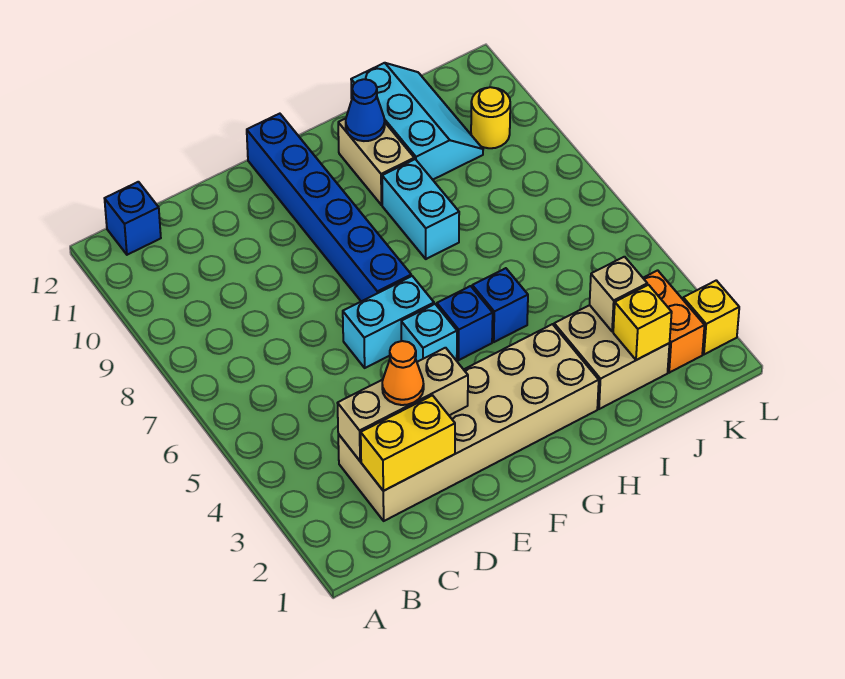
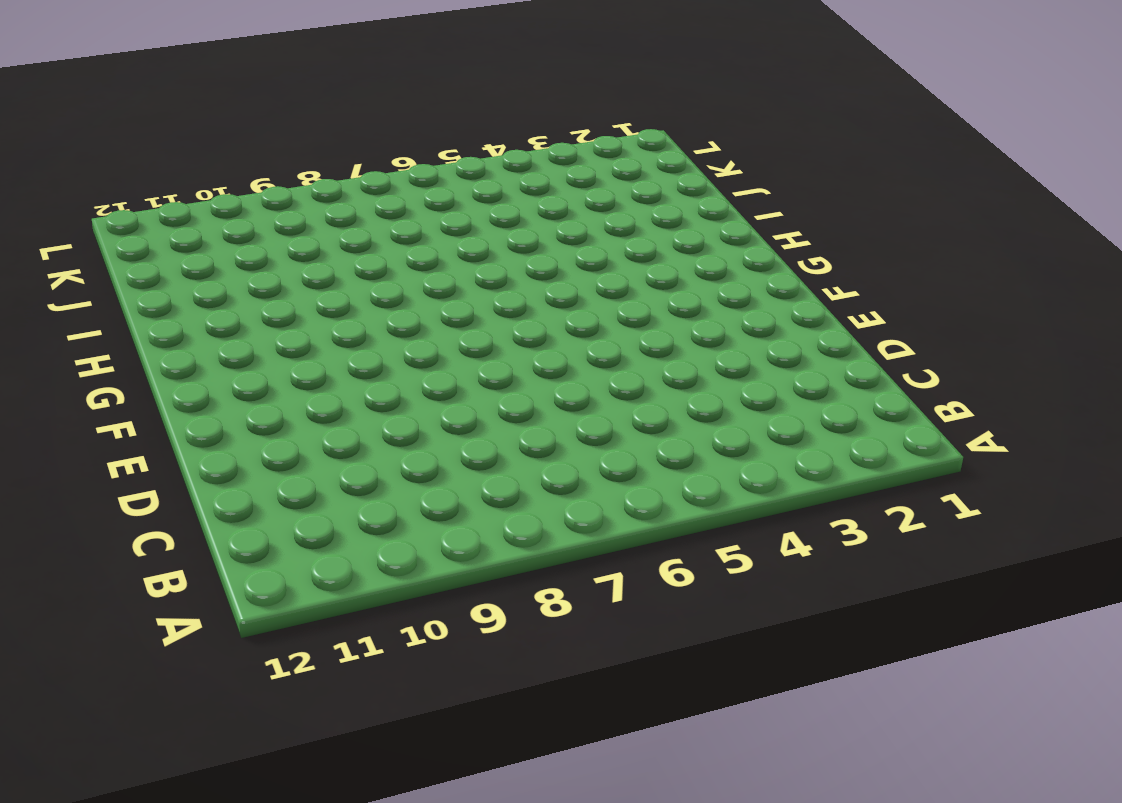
none -> blue 1x1 brick [105,182,161,255]
none -> tan 2x6 brick [338,324,599,521]
none -> cyan 1x2 brick [343,276,434,368]

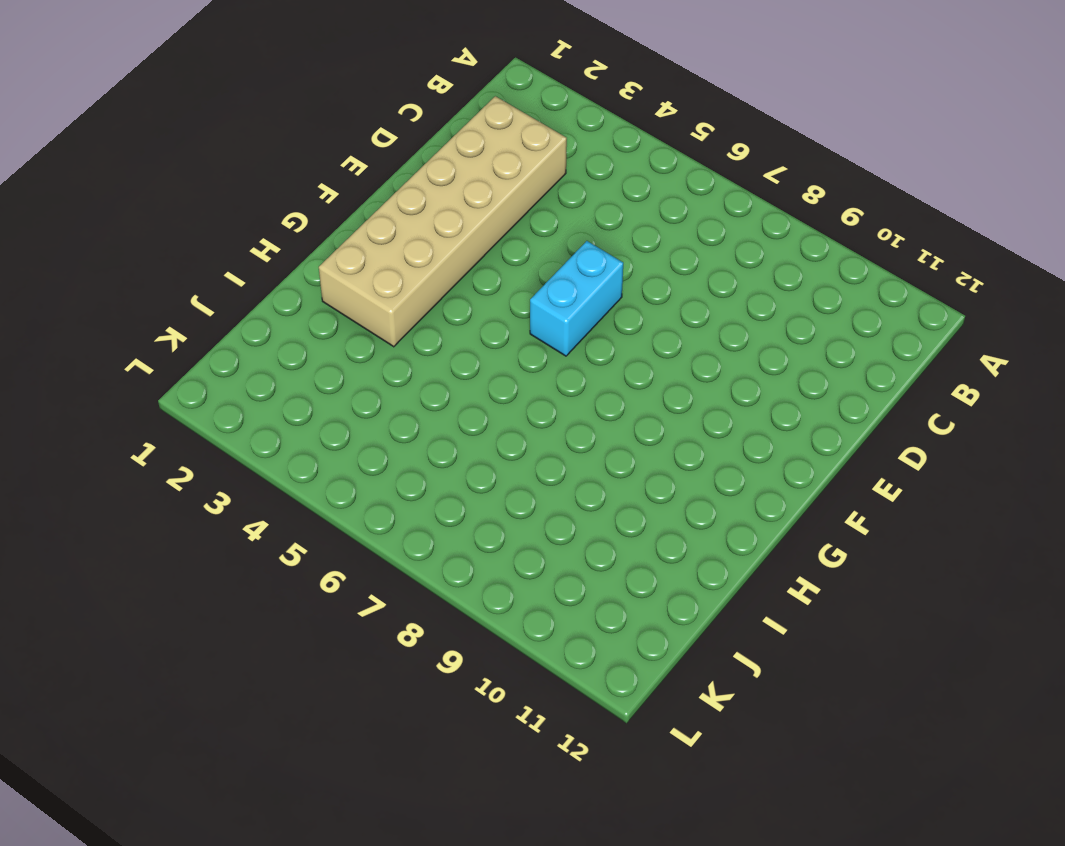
none -> blue 1x1 brick [105,182,161,255]
none -> cyan 1x1 brick [401,304,457,362]
none -> blue 1x6 brick [247,114,411,301]

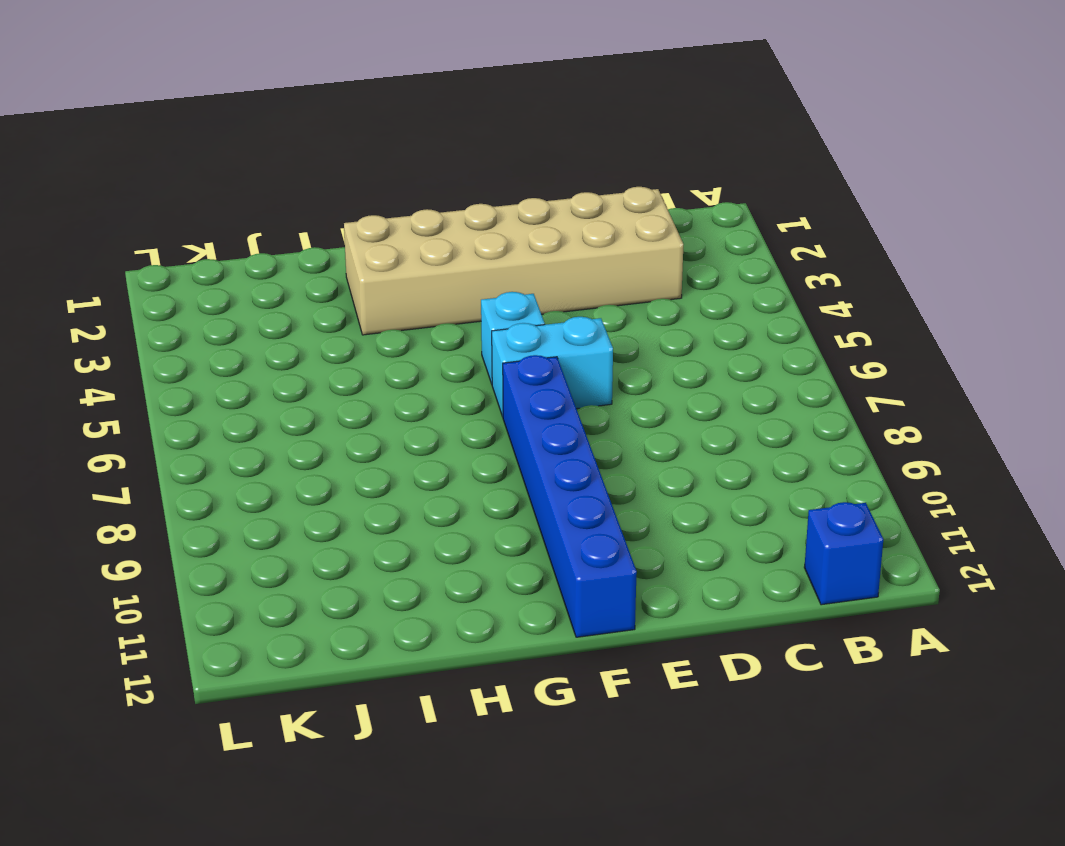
none -> blue 1x1 brick [437,286,493,360]
none -> blue 1x1 brick [472,268,528,342]
none -> cyan 1x2 brick [382,159,459,259]

